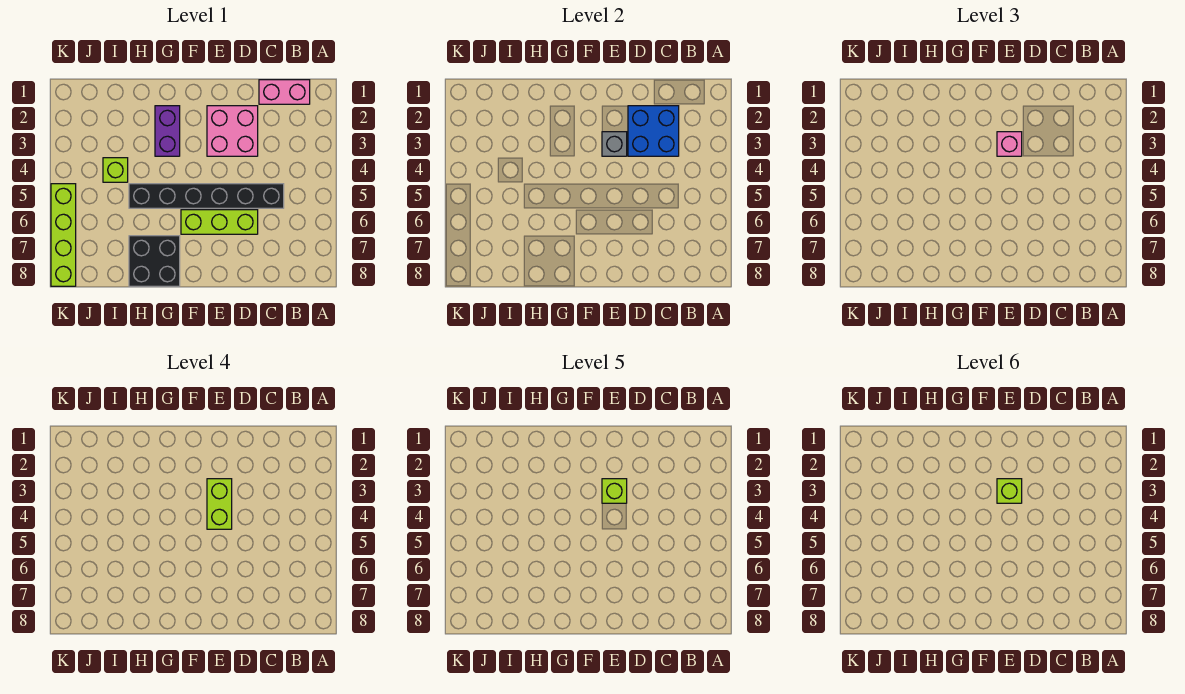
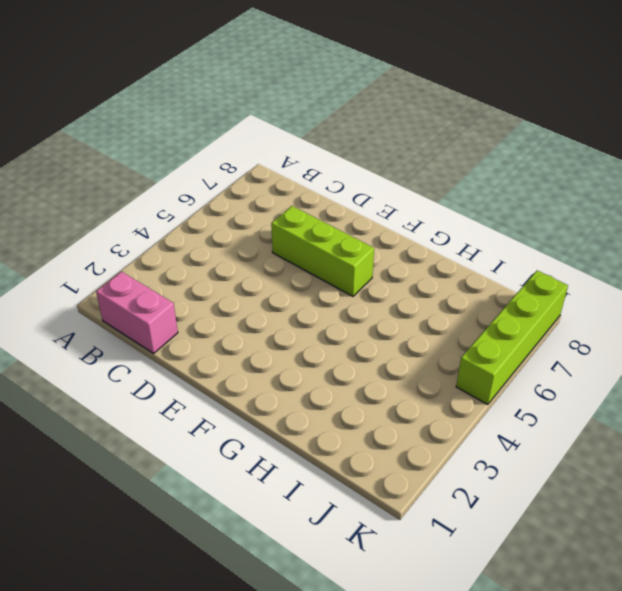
none -> black 1x6 brick [129,184,284,208]
none -> pink 2x2 brick [207,106,258,156]
none -> purple 1x2 brick [155,106,180,156]

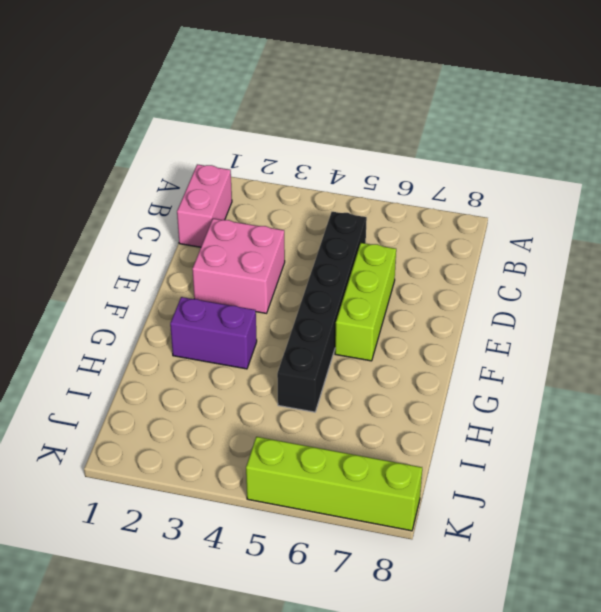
none -> black 2x2 brick [129,236,180,286]
none -> lime 1x1 brick [103,158,128,182]
none -> blue 2x2 brick [628,106,679,156]

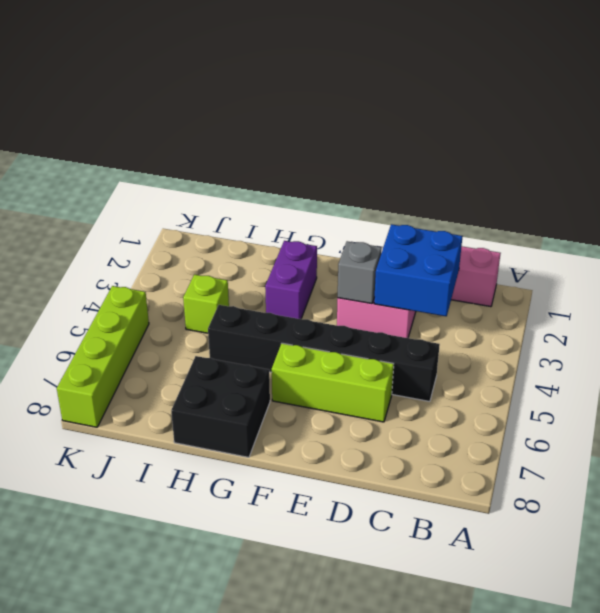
none -> pink 1x1 brick [997,132,1022,156]
none -> lime 1x2 brick [207,479,232,529]
none -> lime 1x1 brick [602,479,627,503]

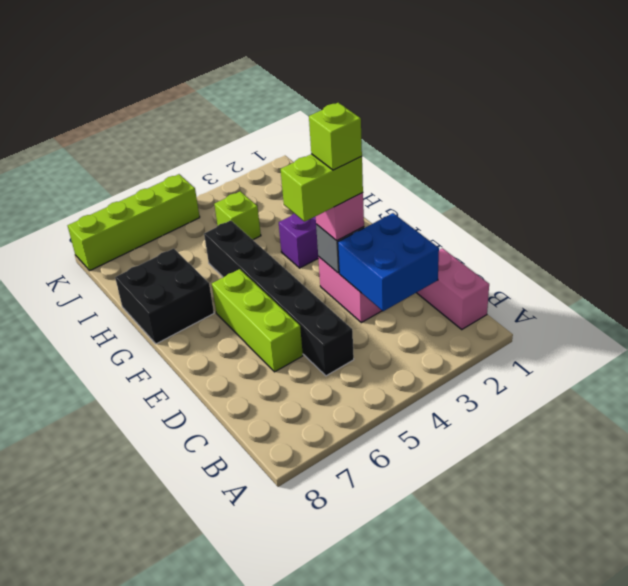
none -> lime 1x1 brick [997,479,1022,503]

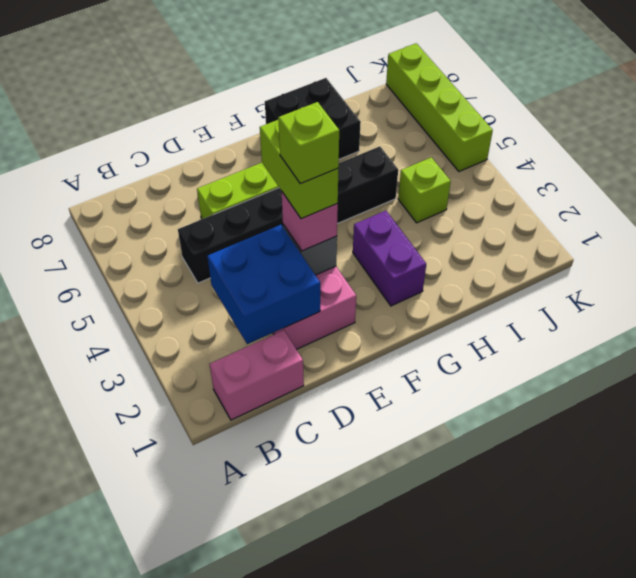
none -> lime 1x1 brick [997,479,1022,503]

